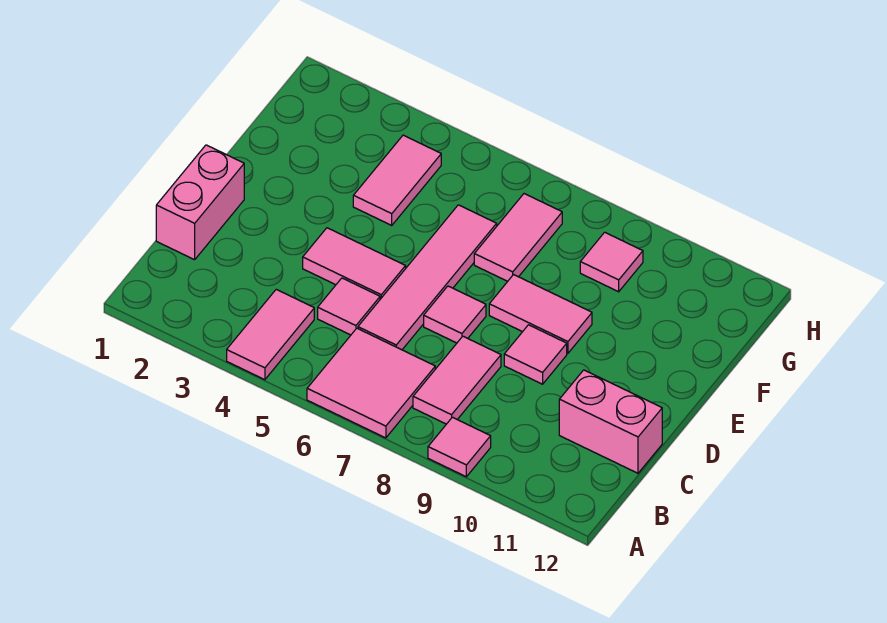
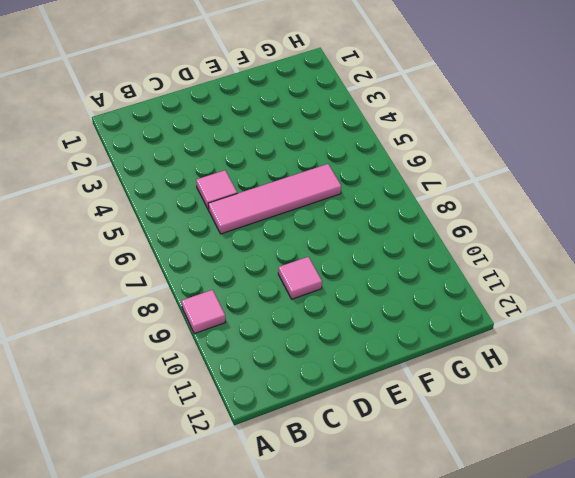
none -> pink 1x2 tile [227,289,314,380]
none -> pink 2x2 tile [307,328,435,438]
none -> pink 1x2 tile [413,336,501,424]

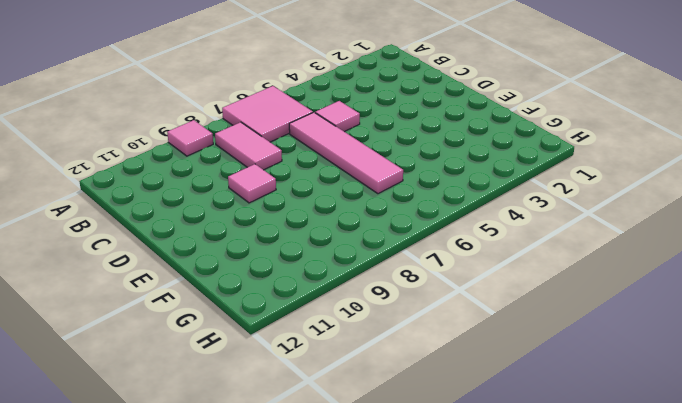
none -> pink 1x2 tile [227,289,314,380]
none -> pink 1x2 brick [156,145,244,260]
none -> pink 1x2 brick [559,370,662,473]

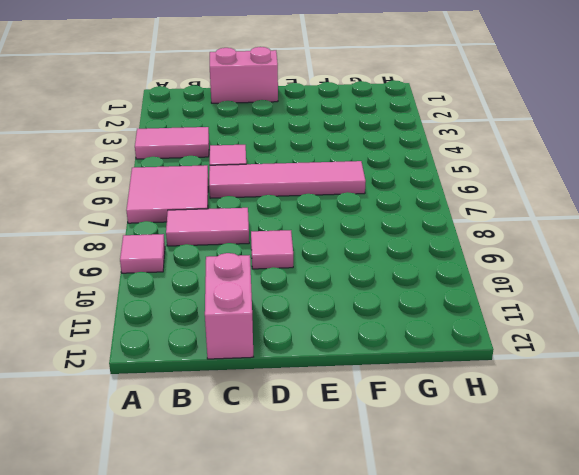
none -> pink 1x2 tile [303,228,406,299]
none -> pink 1x1 tile [424,286,486,343]
none -> pink 1x2 tile [489,275,592,353]

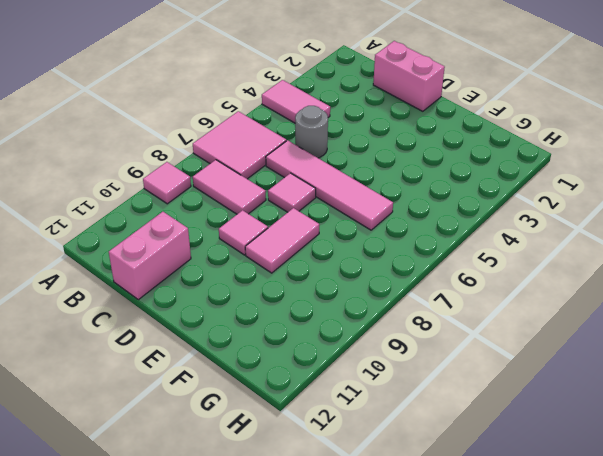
grey 1x1 round brick [295,106,328,158] -> pink 1x1 tile [318,278,380,335]
none -> pink 1x2 tile [303,228,406,299]
none -> pink 1x2 tile [353,135,441,225]
none -> pink 1x2 tile [474,194,562,281]

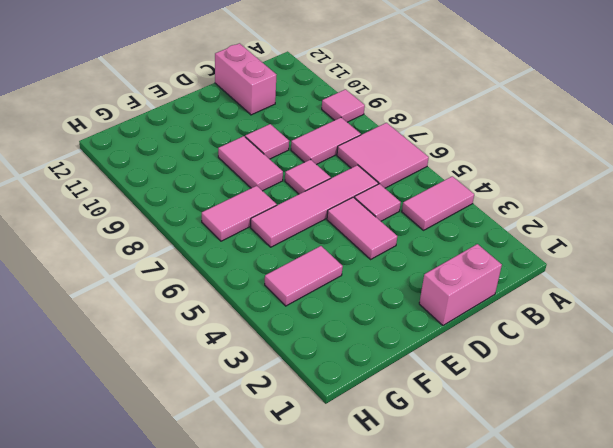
none -> pink 1x1 tile [580,232,643,292]

